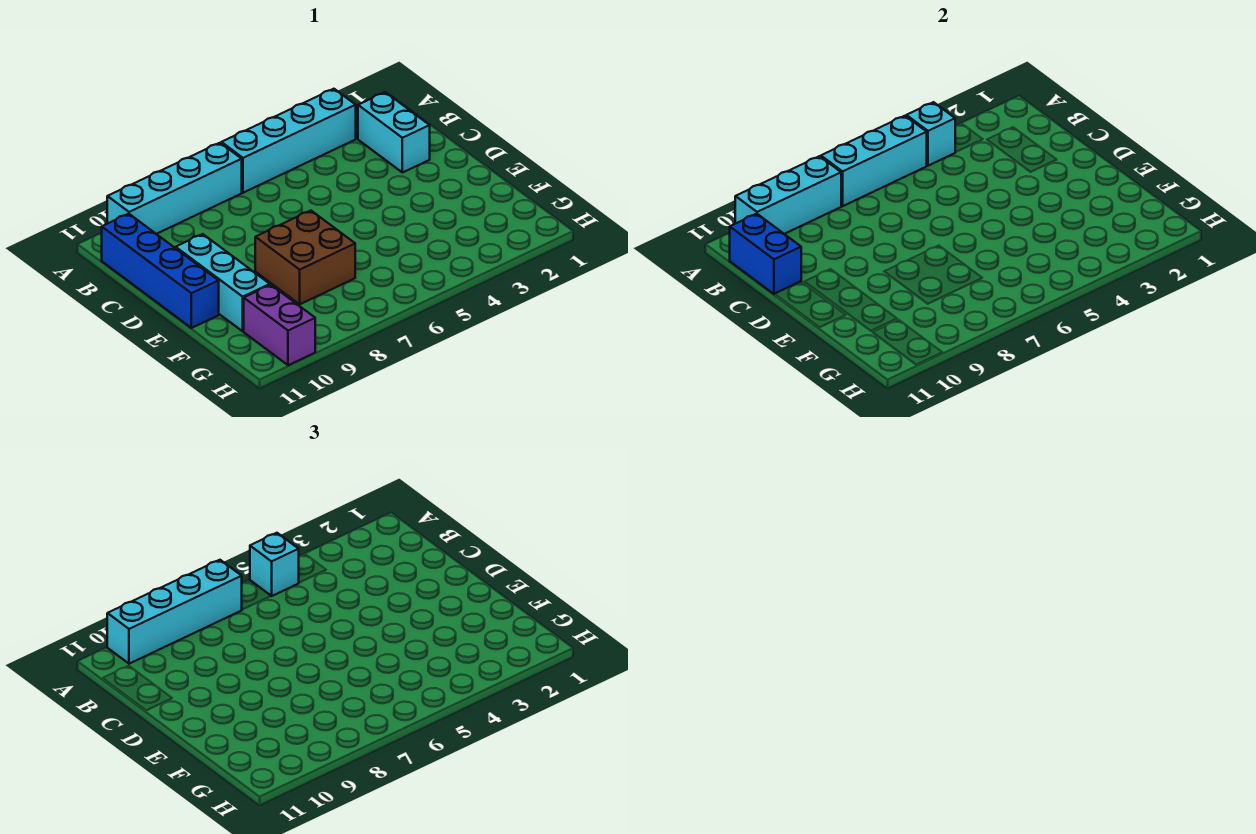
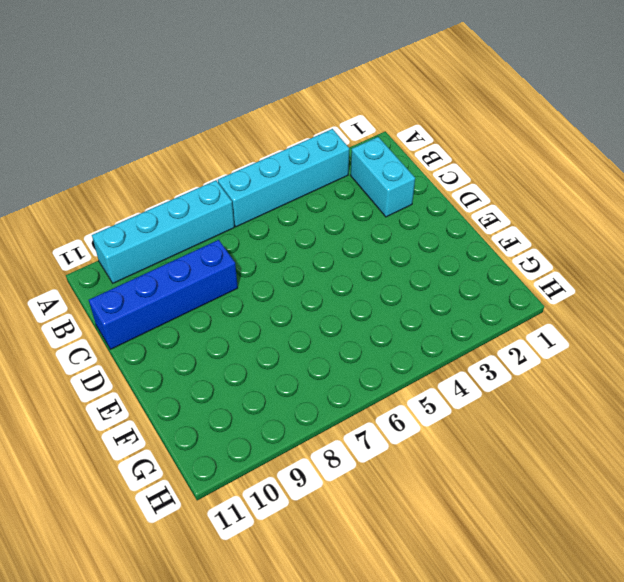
blue 1x4 brick [89,240,238,349] -> blue 1x4 brick turned to [102,214,219,328]
none -> cyan 1x3 brick [176,234,270,331]
none -> brown 2x2 brick [255,211,355,304]
none -> purple 1x2 brick [244,285,315,365]

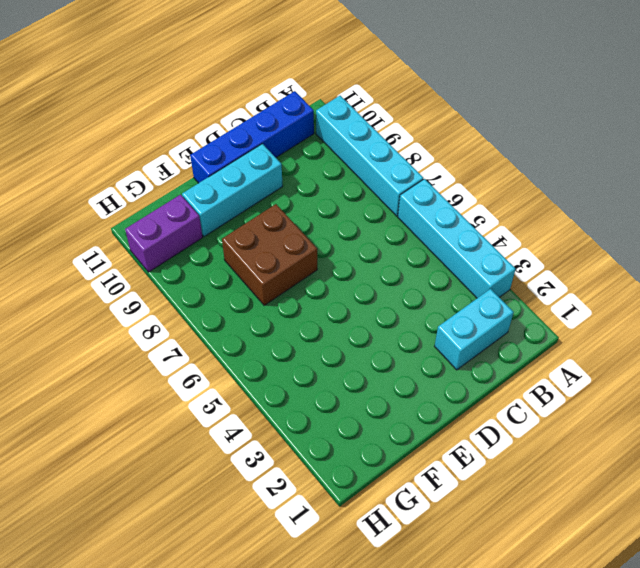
none -> cyan 1x1 brick [906,102,955,166]
none -> cyan 1x3 brick [821,116,927,206]
none -> cyan 1x3 brick [735,156,841,234]

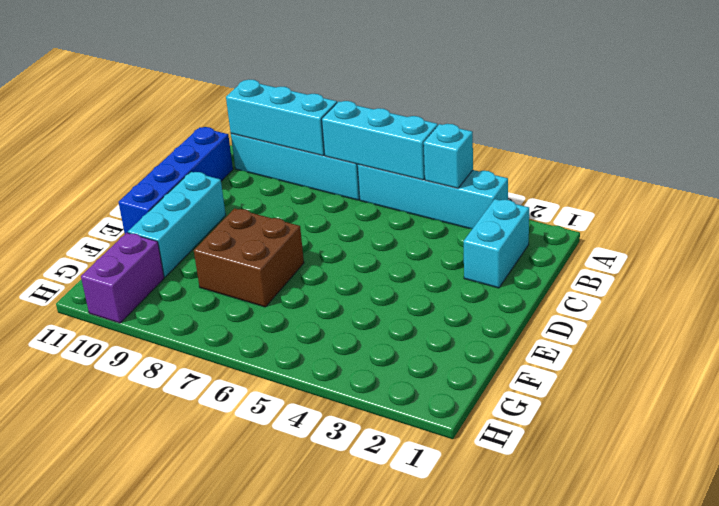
none -> blue 1x2 brick [730,214,801,294]
none -> cyan 1x1 brick [250,533,299,596]
none -> cyan 1x4 brick [107,560,242,664]

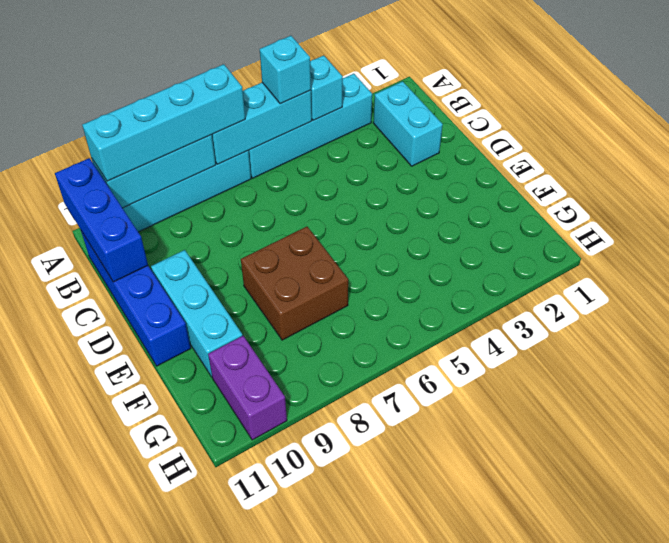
blue 1x3 brick [55,158,148,282] -> blue 1x2 brick [730,214,801,294]

